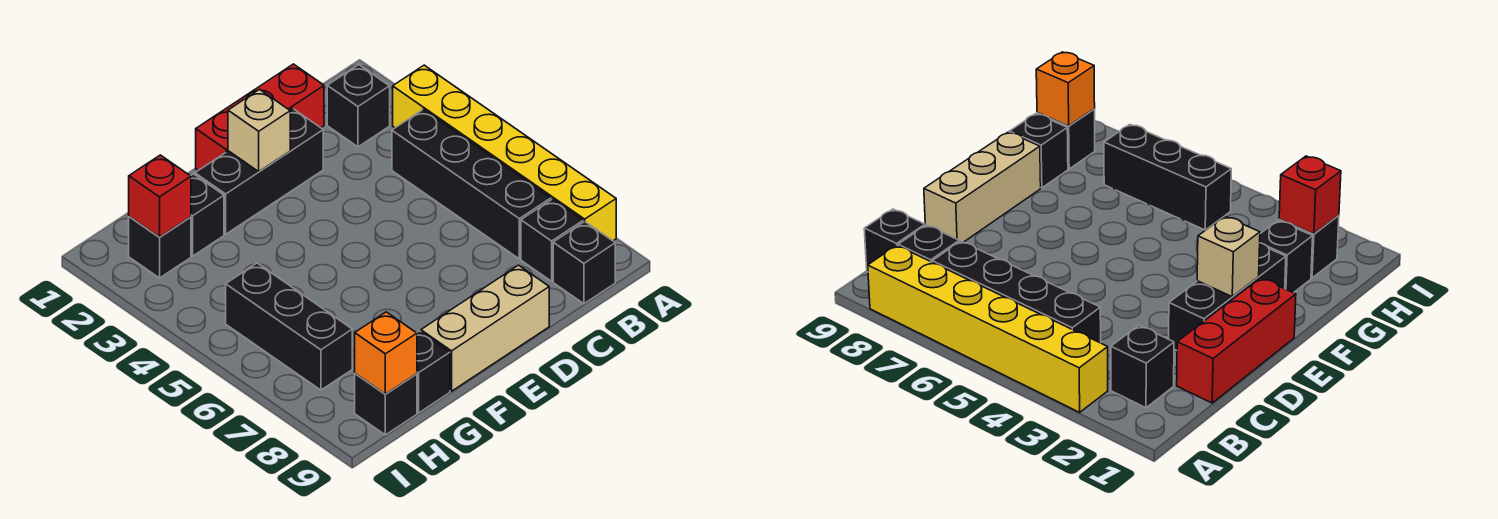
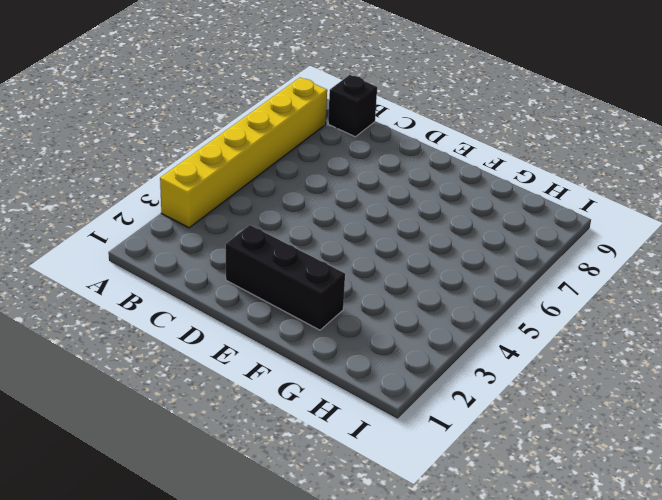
none -> black 1x1 brick [327,65,390,147]
none -> black 1x4 brick [392,109,551,259]
none -> black 1x1 brick [521,199,583,281]

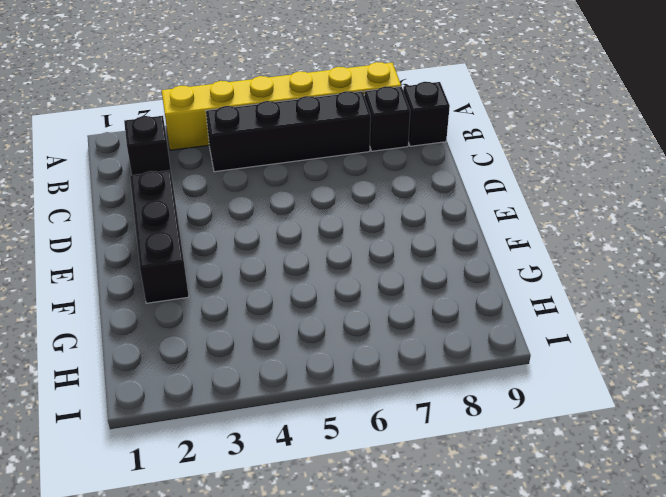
none -> red 1x3 brick [196,64,324,170]
none -> tan 1x3 brick [421,265,549,391]
none -> black 1x1 brick [191,174,224,256]

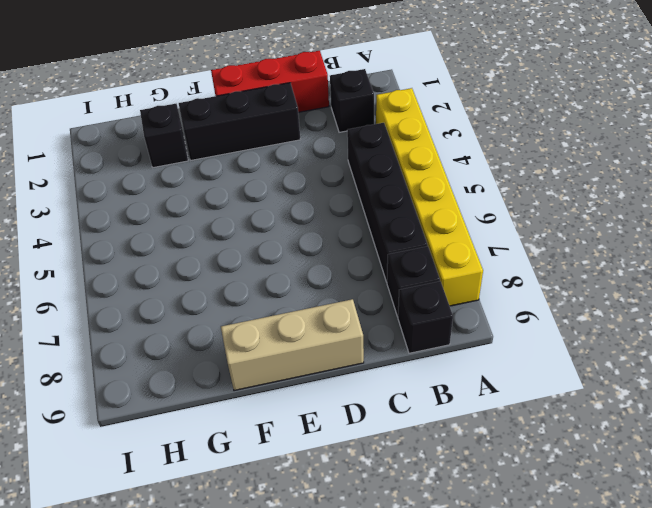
none -> black 1x1 brick [417,331,450,413]
none -> black 1x1 brick [129,217,191,278]
none -> black 1x3 brick [226,263,352,390]

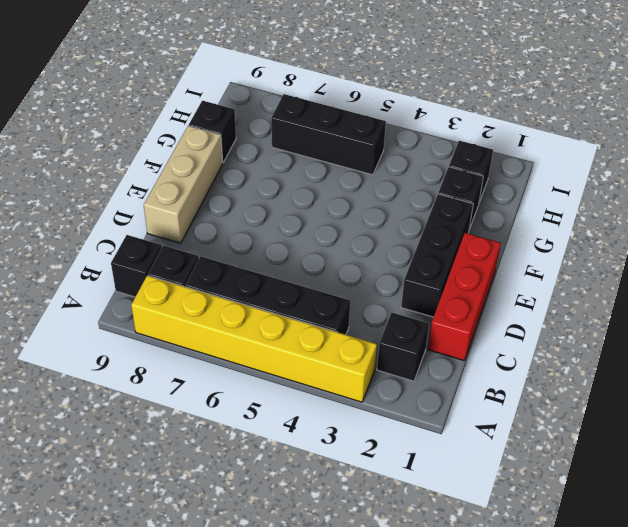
none -> black 1x1 brick [355,374,417,435]
none -> tan 1x1 brick [228,90,290,172]
none -> red 1x1 brick [129,155,191,237]

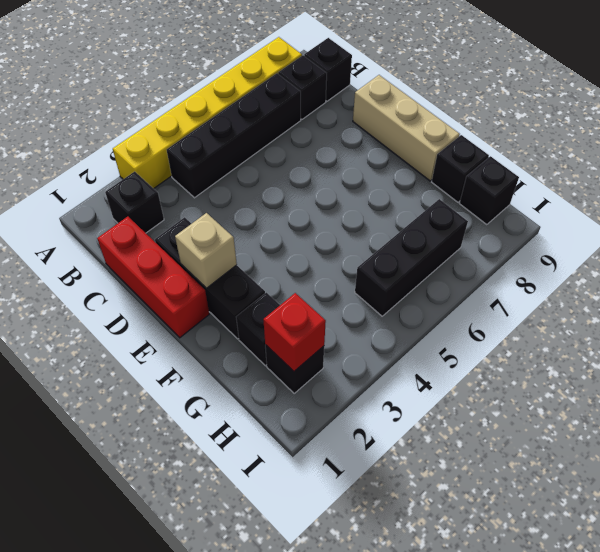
none -> orange 1x1 brick [355,312,417,394]

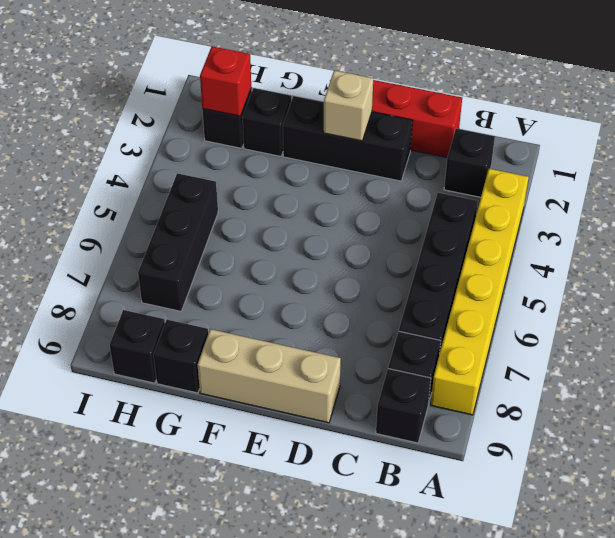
none -> orange 1x1 brick [355,312,417,394]

